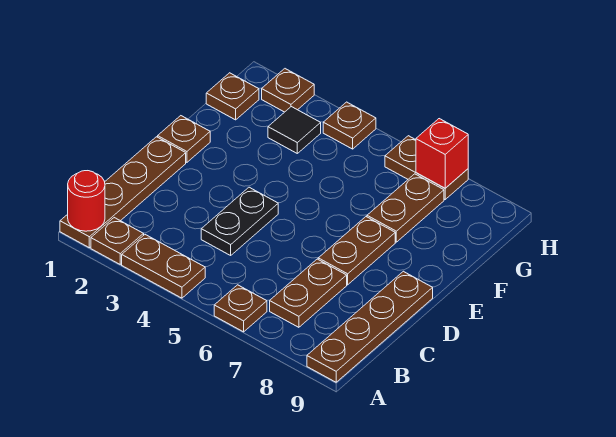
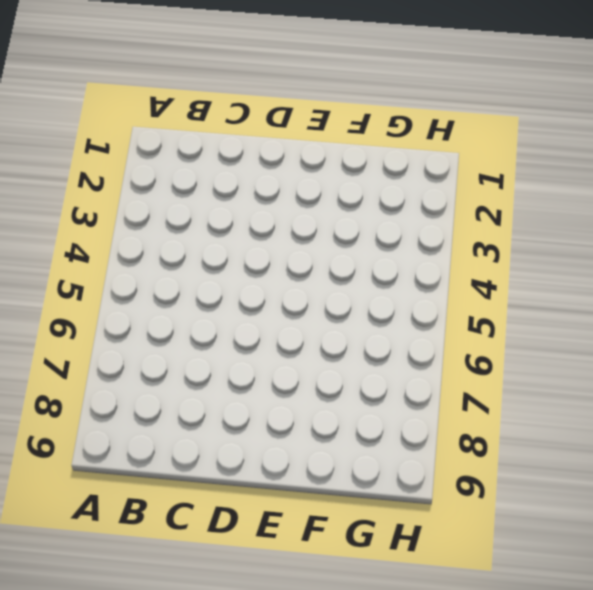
none -> brown 1x4 plate [60,137,186,248]
none -> brown 1x1 plate [91,218,144,264]
none -> brown 1x2 plate [122,235,205,298]

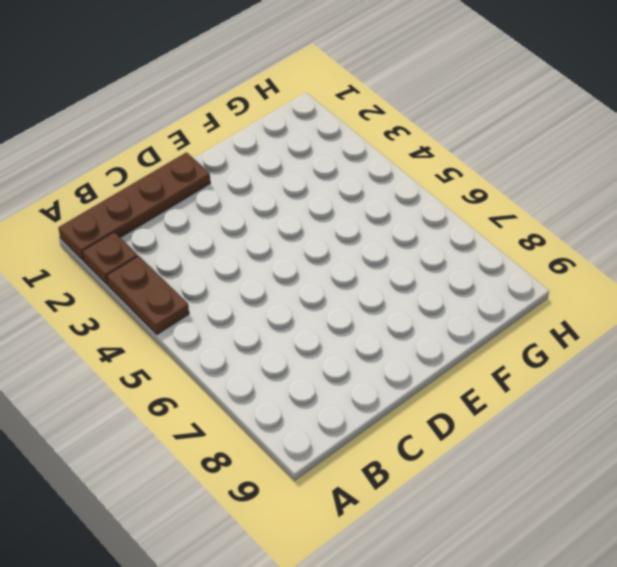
none -> brown 1x1 plate [214,285,267,332]
none -> brown 1x4 plate [307,271,433,382]
none -> brown 1x2 plate [270,259,347,327]

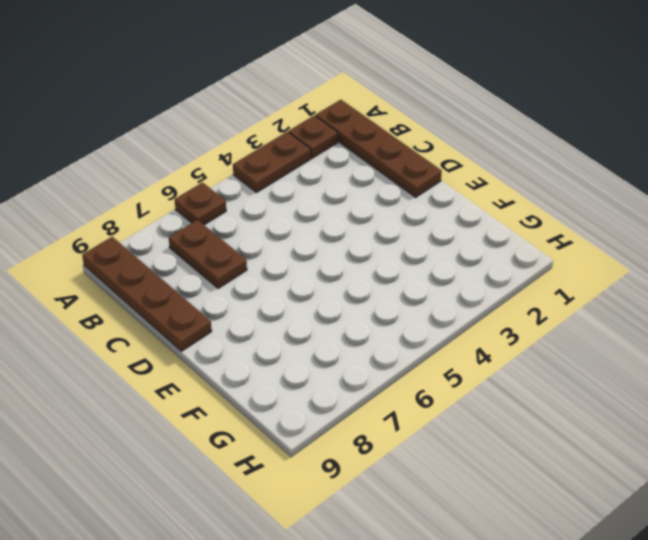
none -> black 1x2 plate [201,187,278,255]
none -> brown 1x2 plate [318,217,395,285]
none -> brown 1x1 plate [158,116,210,162]

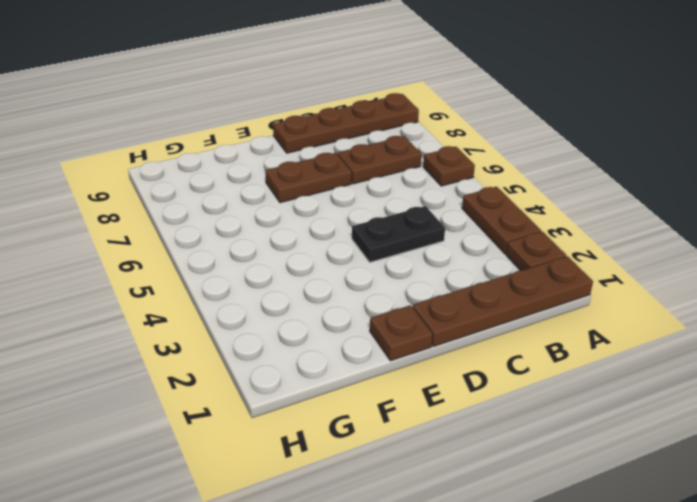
none -> brown 1x2 plate [367,174,444,242]
none -> brown 1x1 plate [206,73,259,120]
none -> black 1x1 tile [268,107,321,153]

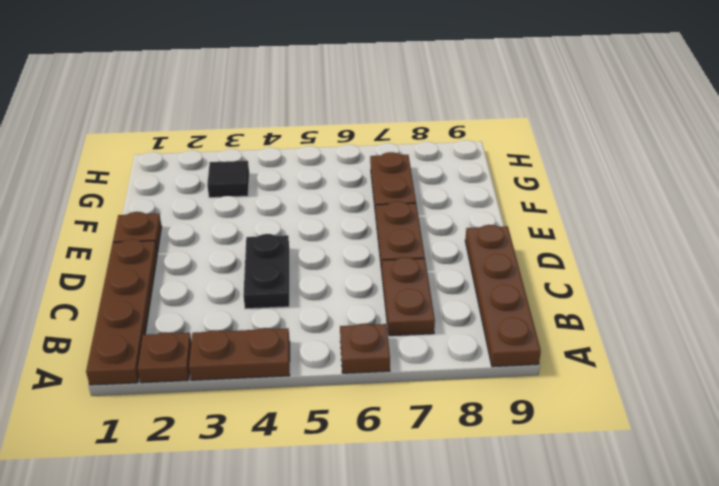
none -> brown 1x1 plate [206,73,259,120]
none -> brown 1x1 plate [262,69,314,112]
none -> brown 1x1 plate [323,102,376,149]

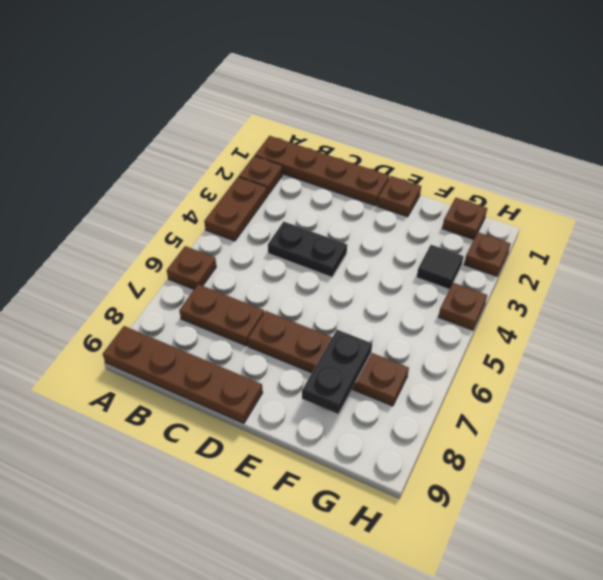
black 1x2 plate [302,330,372,414] -> none
none -> brown 1x2 plate [385,136,468,199]
none -> red 1x1 round brick [68,171,105,231]
none -> red 1x1 brick [416,119,468,188]

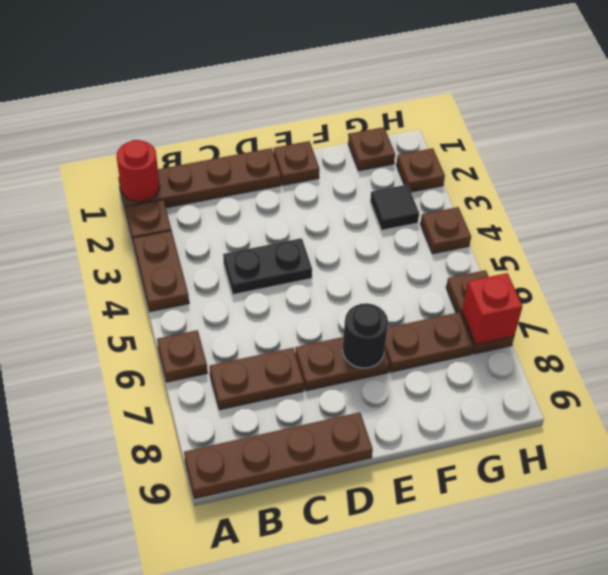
black 1x1 round brick [343,303,388,368] -> none

